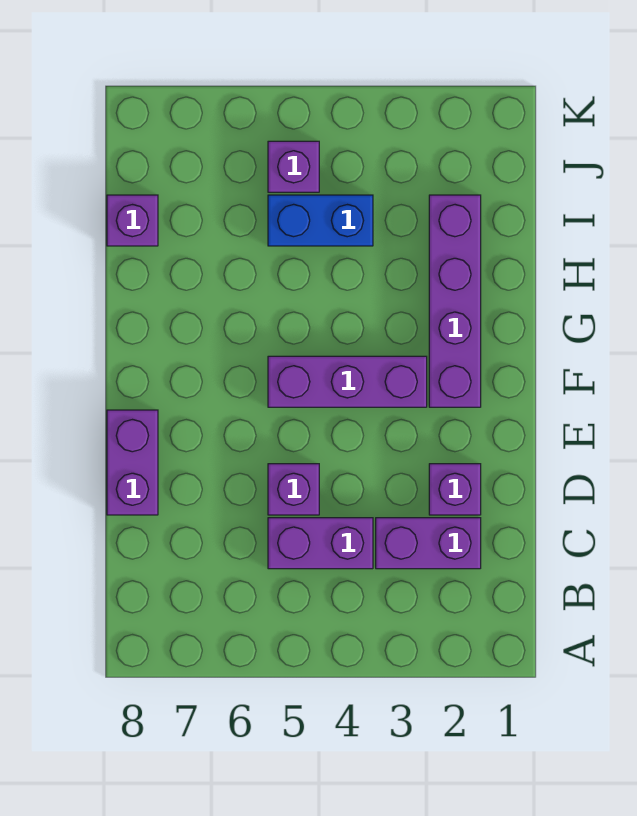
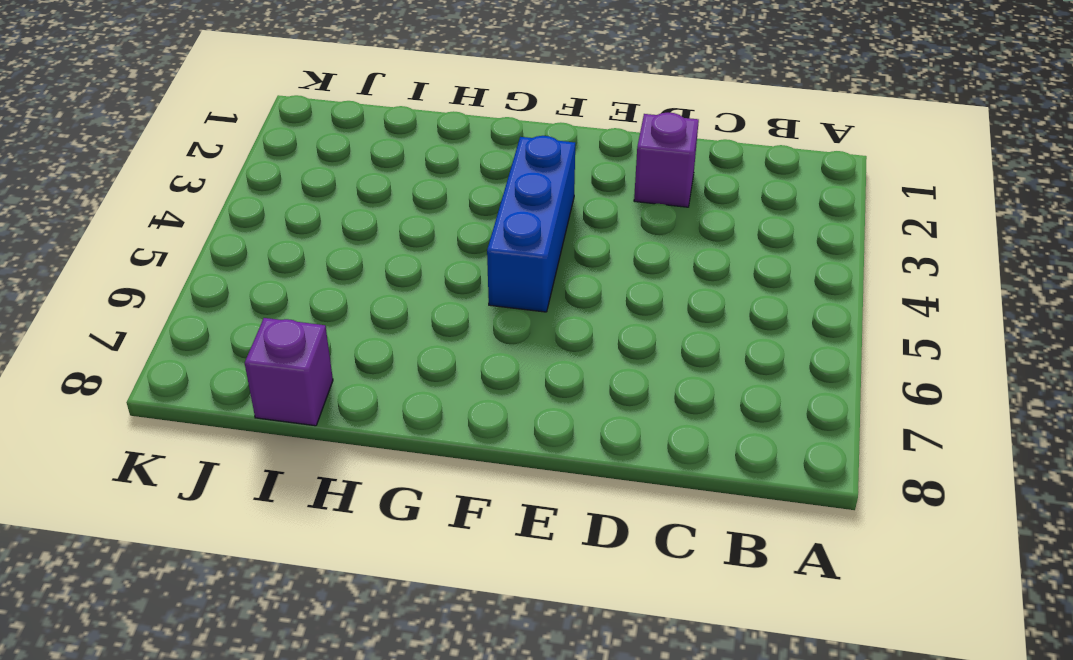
blue 1x3 brick [487,136,575,312] -> purple 1x3 brick [268,356,427,407]
none -> purple 1x2 brick [376,518,481,569]
none -> purple 1x2 brick [268,518,373,569]

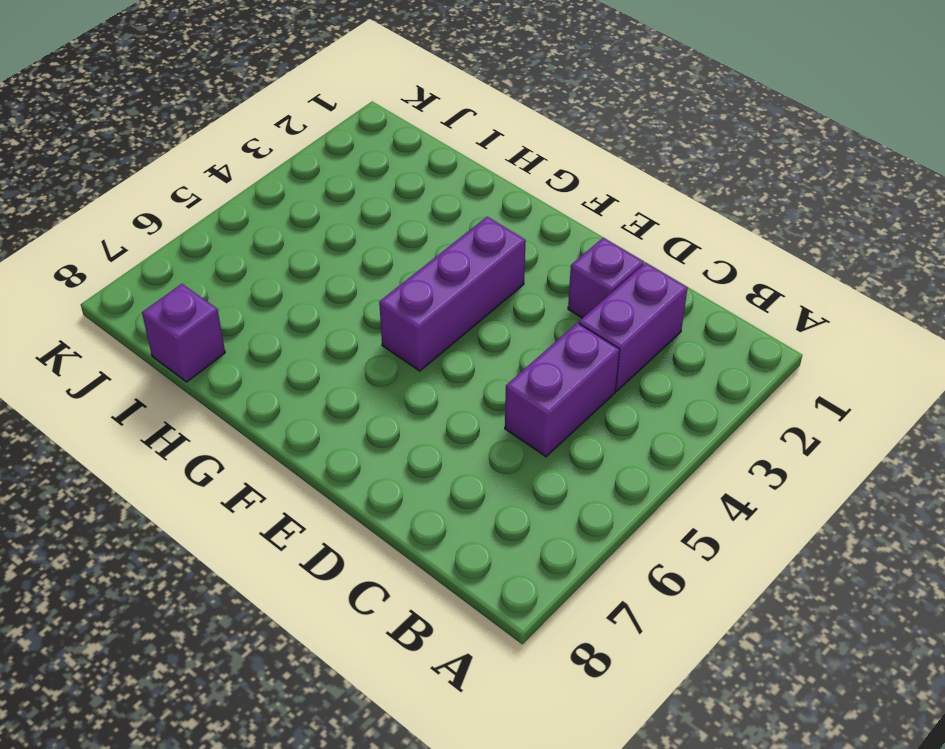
none -> purple 1x1 brick [268,464,319,515]
none -> purple 1x2 brick [107,410,158,515]

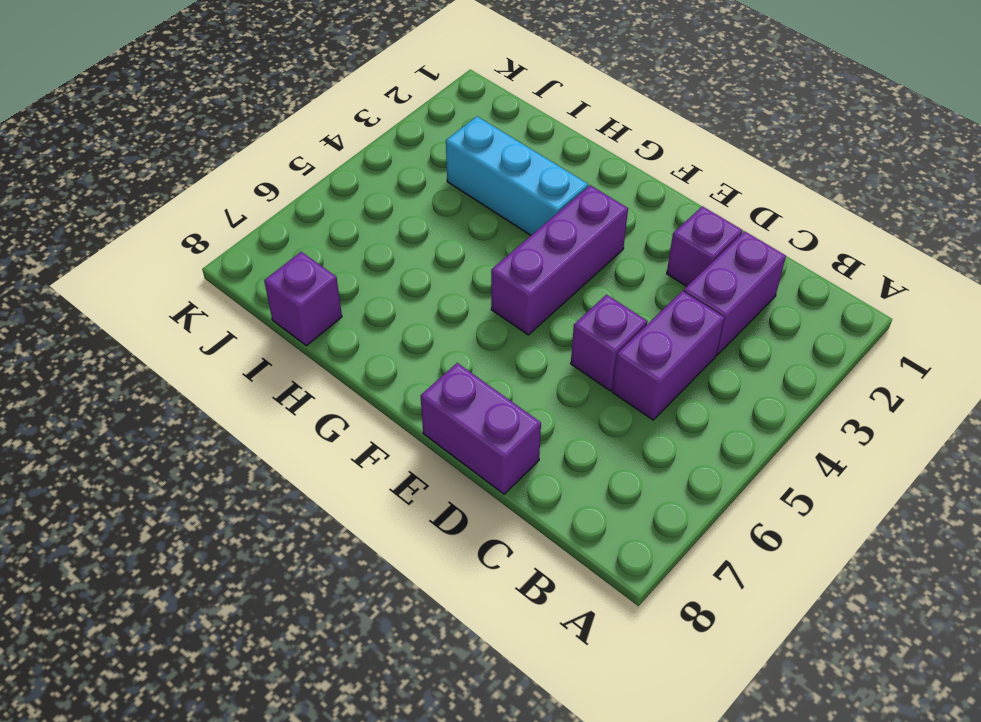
cyan 1x3 brick [446,116,588,235] -> none
none -> purple 1x4 brick [429,195,481,407]
none -> blue 1x2 brick [268,195,373,246]

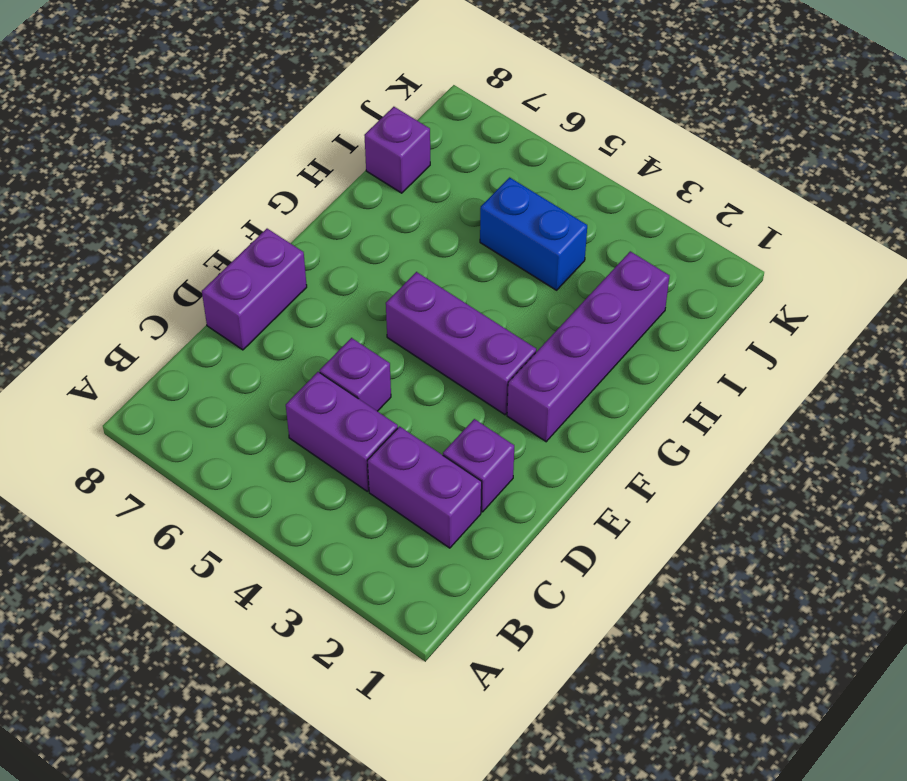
none -> purple 1x1 brick [268,141,319,192]

